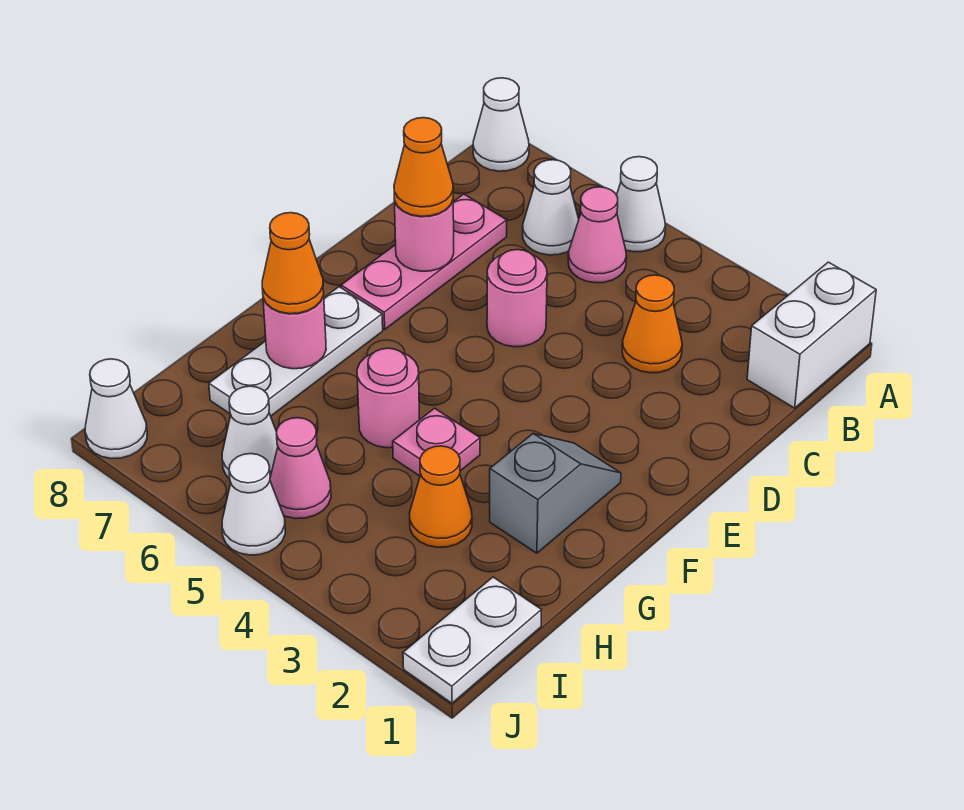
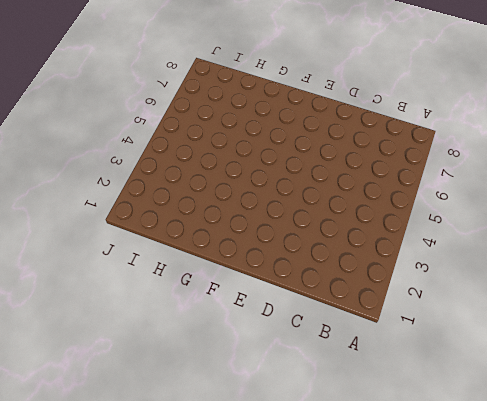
none -> white 1x2 brick [747,262,876,408]
none -> white 1x1 cone [617,157,665,252]
none -> white 1x1 cone [473,78,529,171]

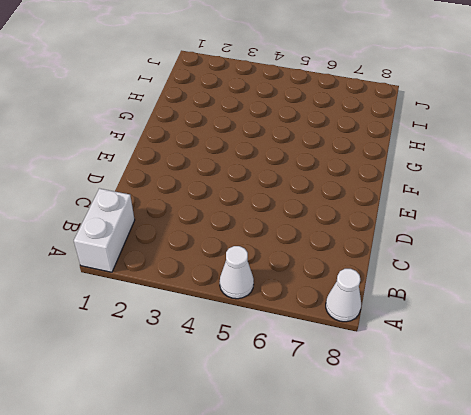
none -> pink 1x1 cone [568,187,627,283]
none -> white 1x1 cone [523,160,579,255]
none -> orange 1x1 cone [622,275,682,373]

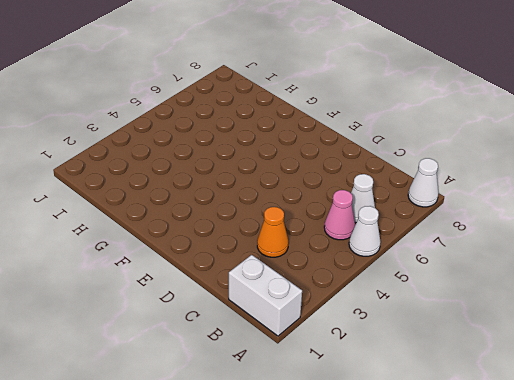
none -> pink 1x3 plate [341,194,507,329]
none -> pink 1x1 round brick [487,250,547,347]
none -> grey 1x2 slope [490,434,621,553]

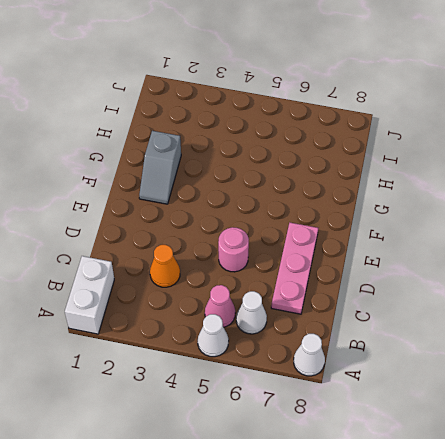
none -> white 1x3 plate [209,287,383,416]
none -> pink 1x1 plate [393,408,480,476]
none -> pink 1x1 round brick [357,348,420,448]

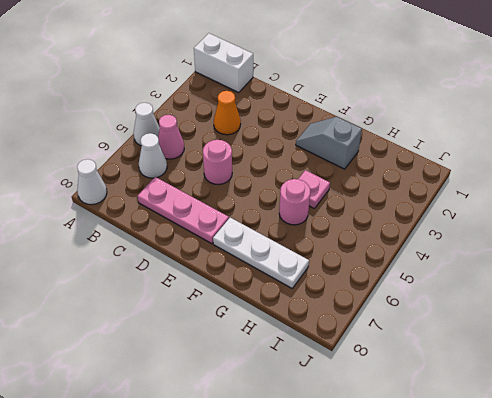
none -> orange 1x1 cone [410,446,472,547]
none -> white 1x2 plate [403,577,541,703]
none -> pink 1x1 cone [270,418,331,519]

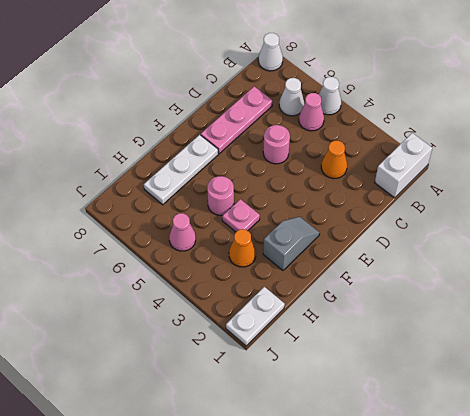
none -> white 1x1 cone [222,386,278,479]
none -> white 1x1 cone [222,454,285,555]
none -> white 1x1 cone [85,359,147,459]

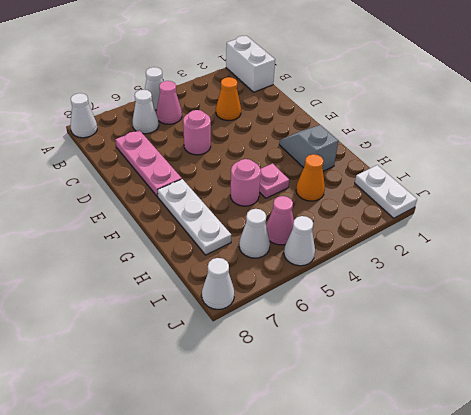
none -> pink 1x1 round brick [394,198,454,271]
none -> pink 1x1 round brick [263,291,326,369]
none -> orange 1x1 cone [394,118,453,216]

